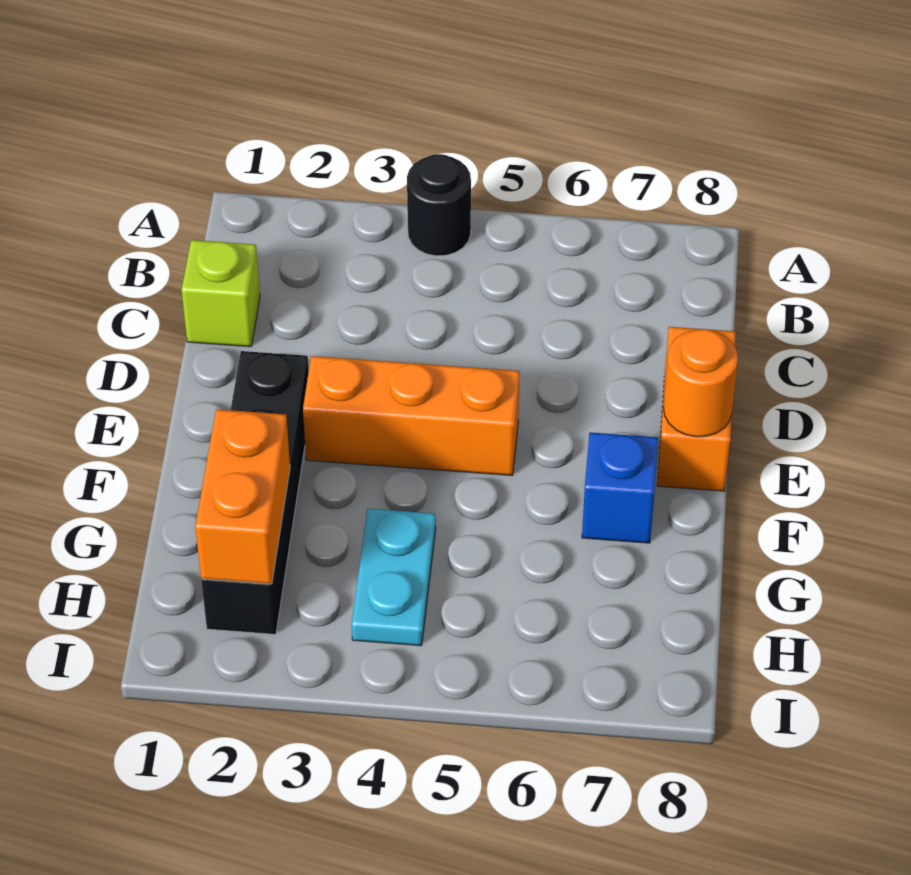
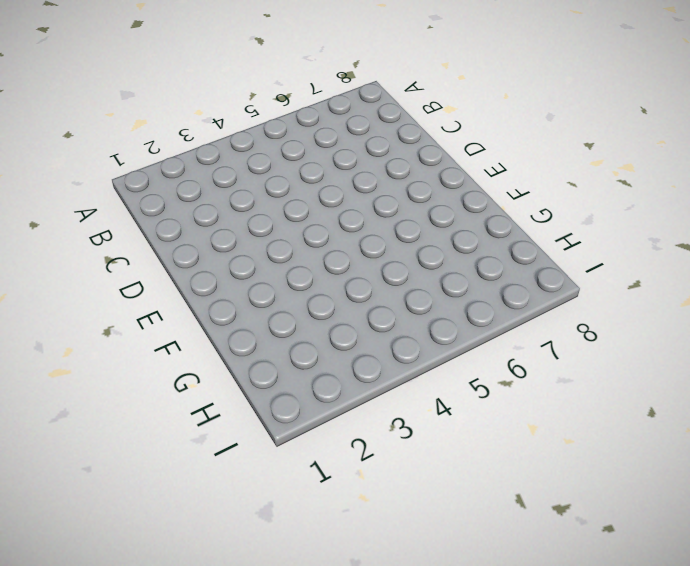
none -> black 1x1 round brick [407,154,471,256]
none -> lime 1x1 brick [182,240,260,347]

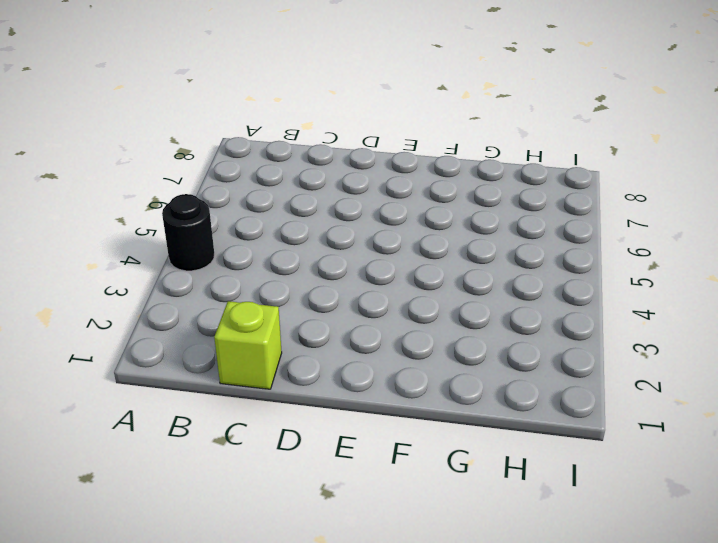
none -> orange 1x2 brick [657,327,736,491]
none -> black 1x4 brick [201,351,309,634]

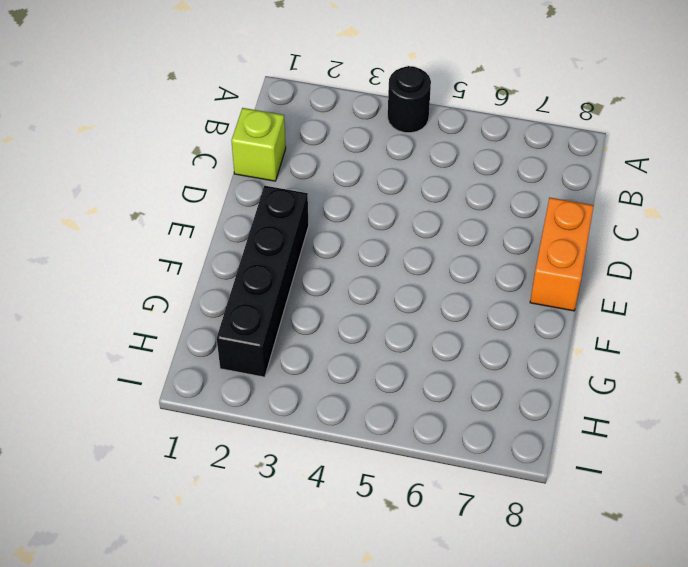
none -> orange 1x3 brick [303,356,520,476]
none -> blue 1x1 brick [582,432,658,543]

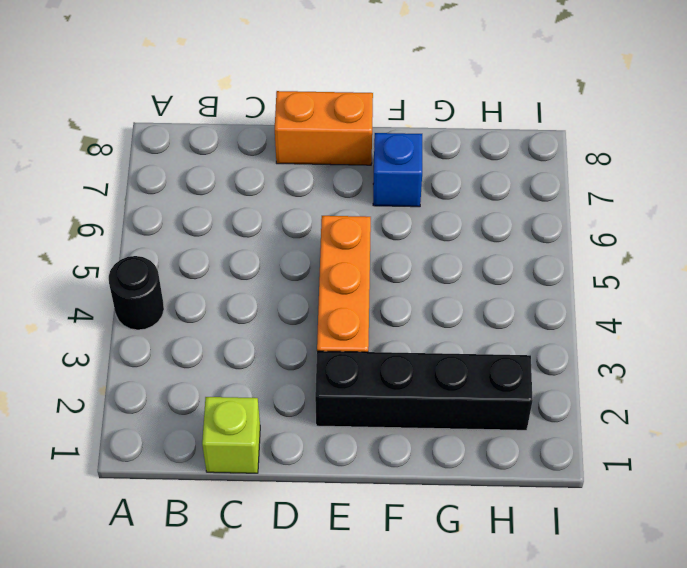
none -> cyan 1x2 plate [352,509,436,646]
none -> orange 1x1 round brick [663,329,738,437]

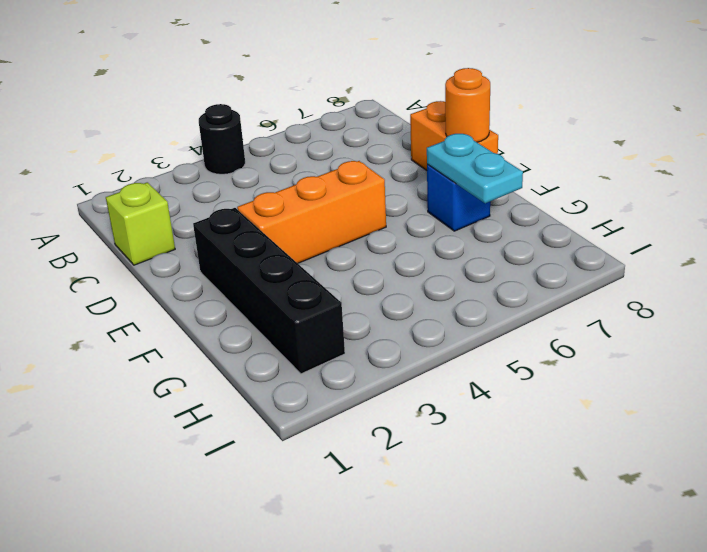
cyan 1x2 plate [427,134,523,203] -> cyan 1x2 plate moved to [352,509,436,646]
none -> orange 1x2 brick [195,409,290,584]

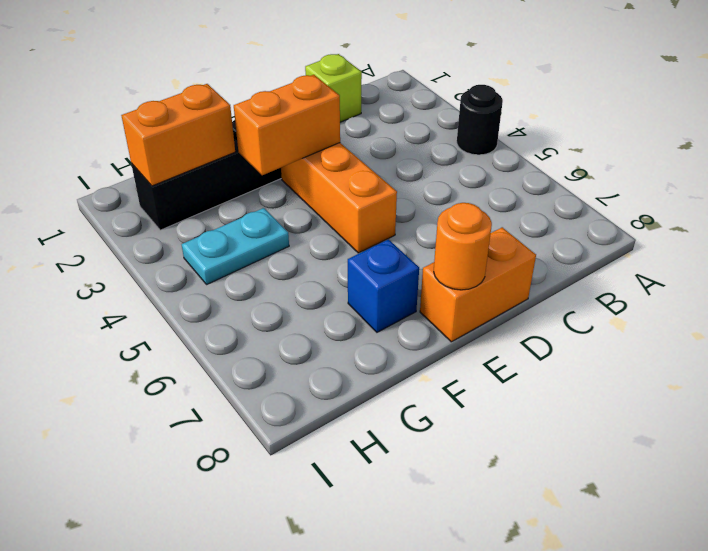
orange 1x2 brick [234,75,340,175] -> none

